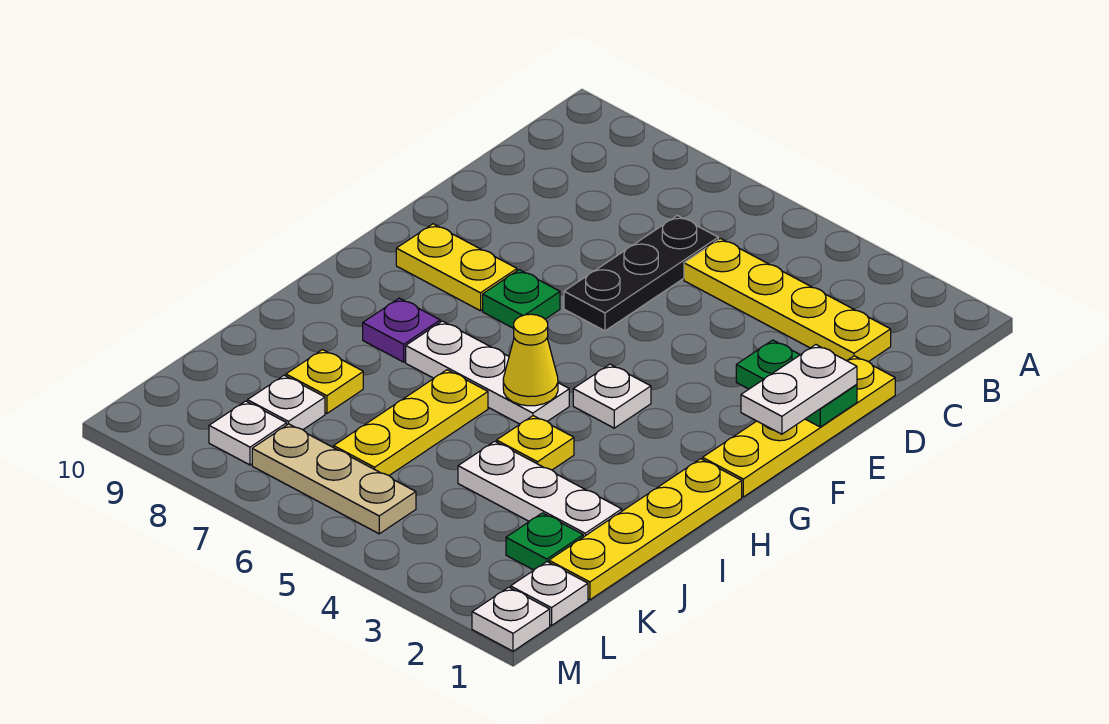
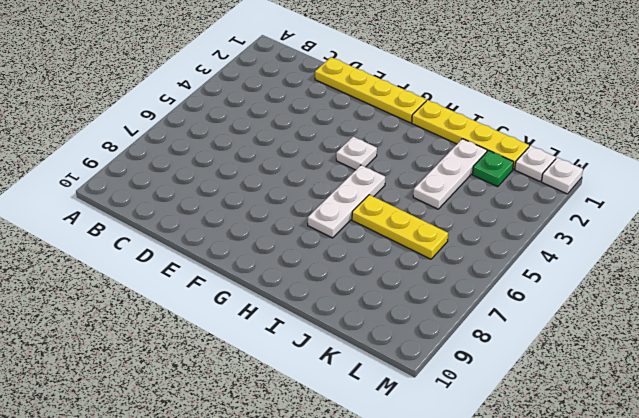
none -> yellow 1x4 plate [684,238,891,362]
none -> black 1x3 plate [564,215,718,331]
none -> green 1x1 plate [483,270,560,328]

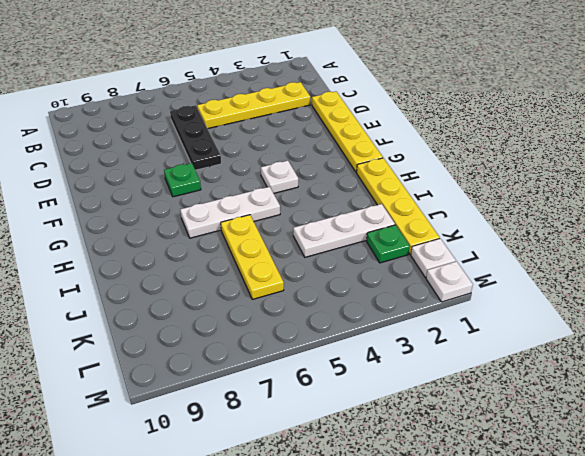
none -> yellow 1x2 plate [396,224,517,311]
none -> purple 1x1 plate [363,298,440,362]
none -> yellow 1x1 plate [497,416,574,470]

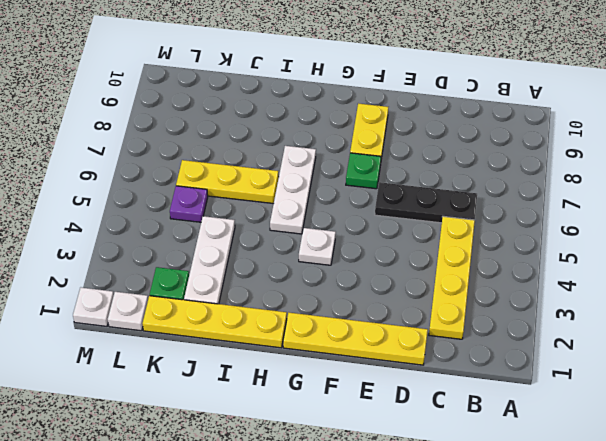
purple 1x1 plate [170,186,208,222] -> purple 1x1 plate moved to [363,298,440,362]
none -> yellow 1x1 plate [497,416,574,470]
none -> yellow 1x1 plate [286,350,363,414]
none -> white 1x1 plate [248,375,325,430]

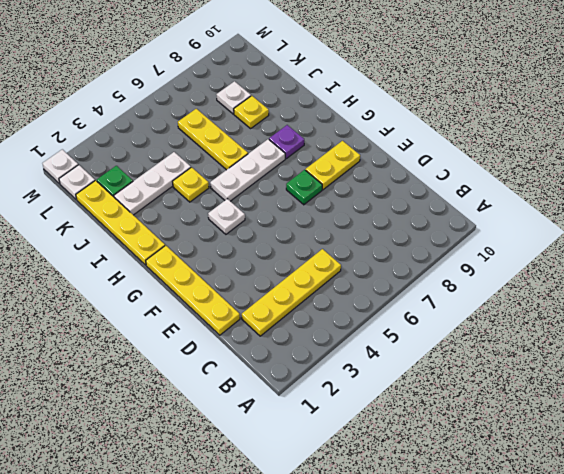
none -> black 1x3 plate [564,215,718,331]
none -> tan 1x3 plate [252,424,416,534]
none -> white 1x1 plate [209,401,287,465]

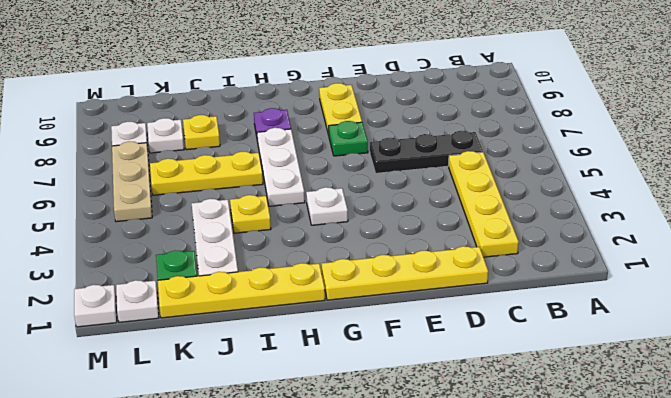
none -> green 1x2 plate [736,340,857,427]
none -> yellow 1x1 cone [503,314,558,406]
none -> white 1x2 plate [741,345,857,434]

